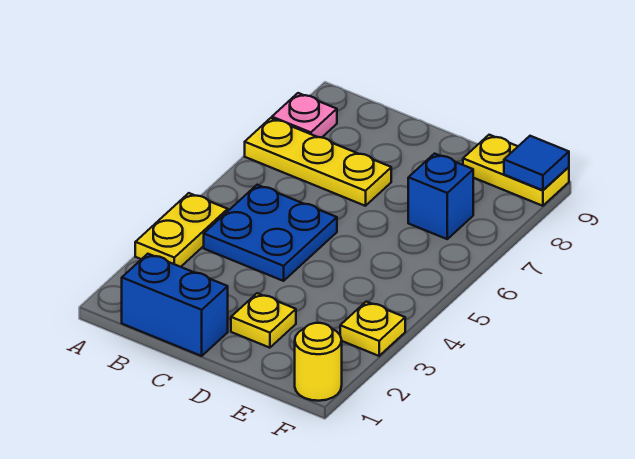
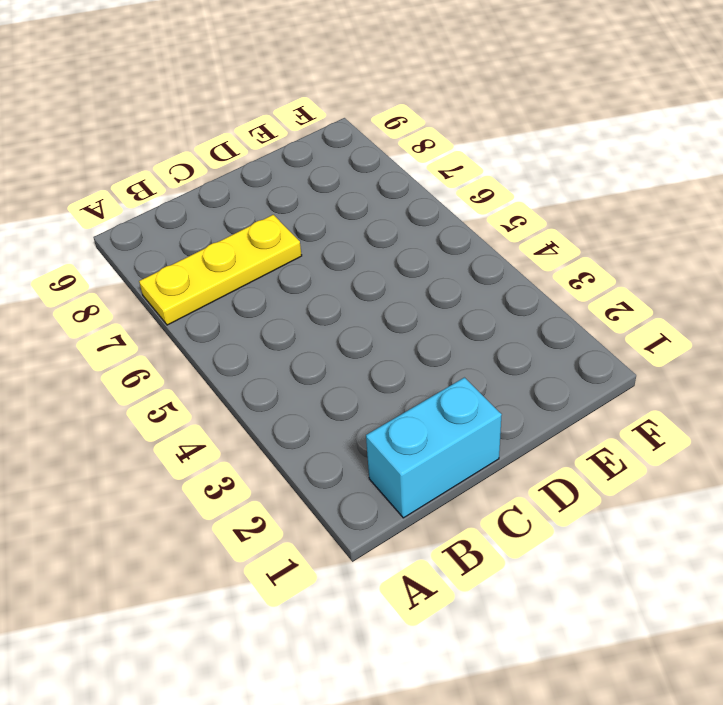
cyan 1x2 brick [366,378,502,518] -> blue 1x2 brick [122,254,228,356]
none -> yellow 1x2 plate [135,193,228,267]
none -> pink 1x1 plate [272,93,337,138]

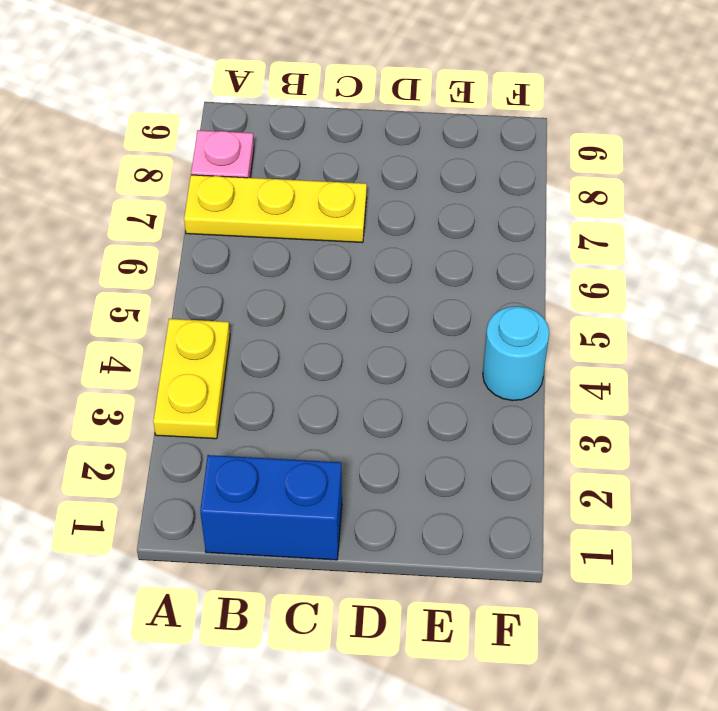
cyan 1x1 round brick [483,306,549,401] -> none
none -> blue 2x2 plate [204,185,337,281]
none -> yellow 1x1 plate [231,293,296,348]

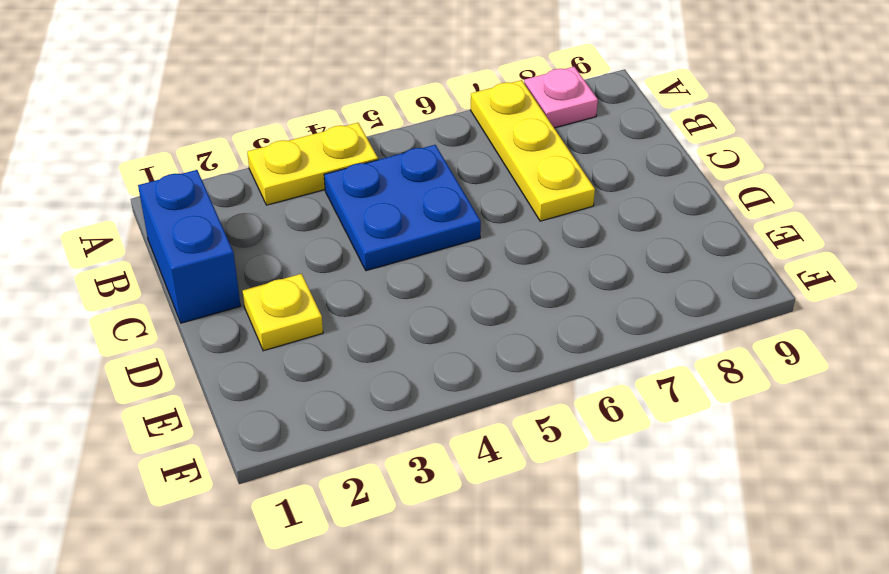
none -> blue 1x1 brick [408,154,473,239]
none -> yellow 1x2 plate [463,135,569,206]

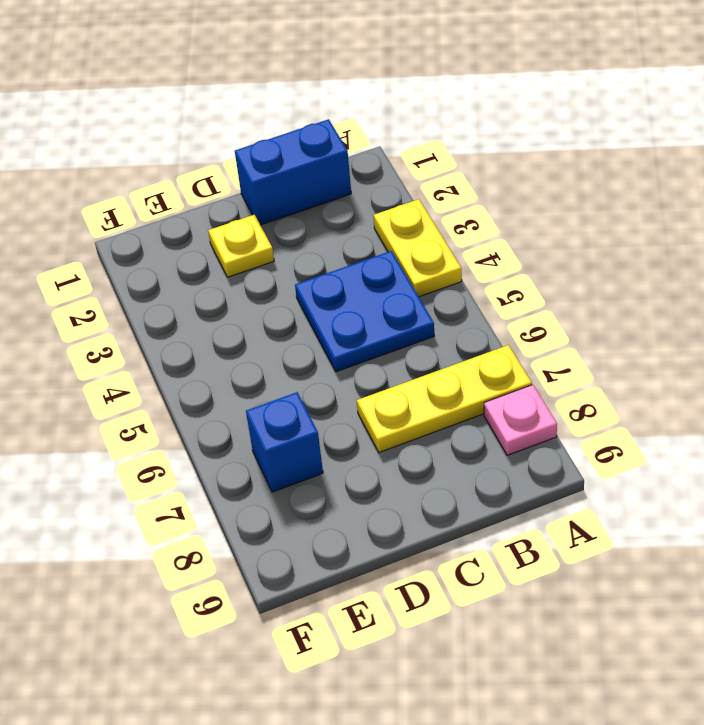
none -> yellow 1x2 plate [463,135,569,206]
none -> yellow 1x1 round brick [295,323,342,401]

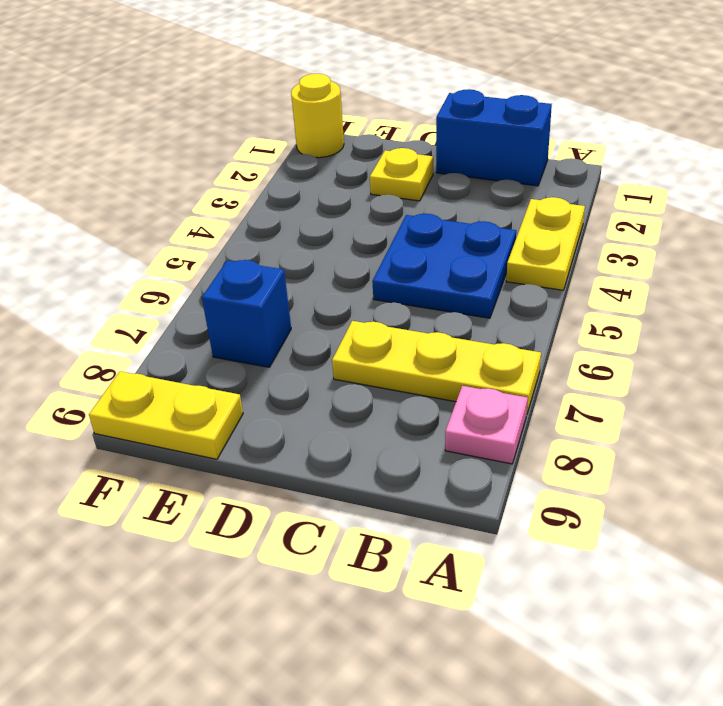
none -> yellow 1x1 plate [340,302,405,356]
none -> blue 1x1 tile [504,136,569,190]

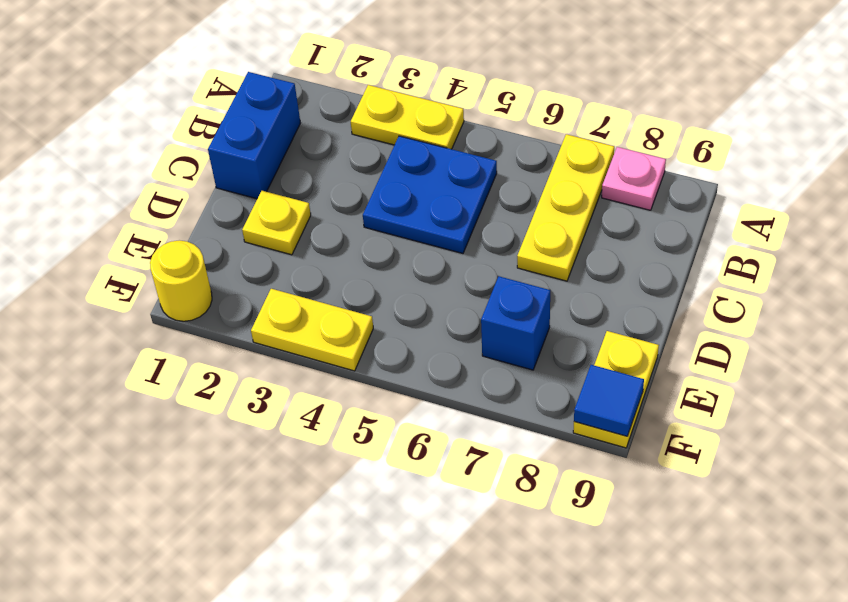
yellow 1x2 plate [251,289,373,371] -> yellow 1x1 plate [340,302,405,356]

